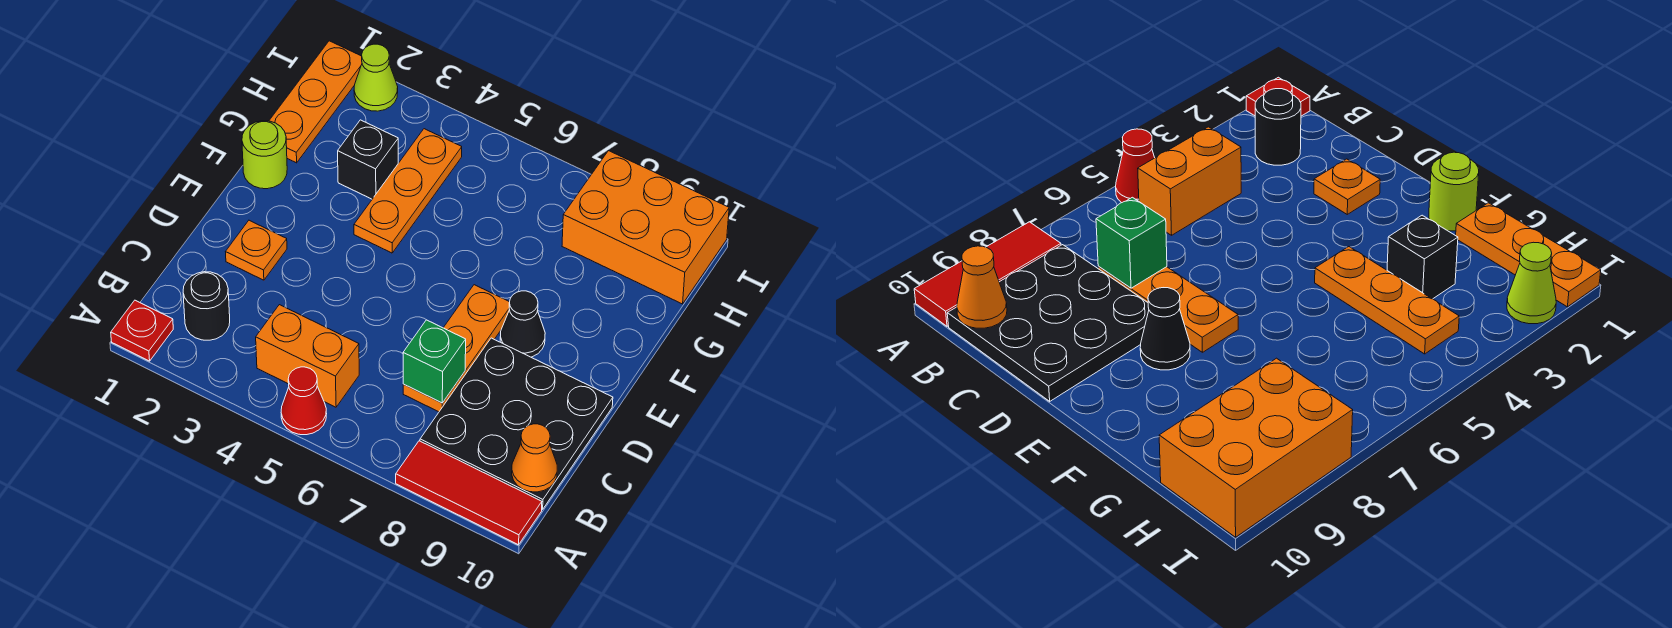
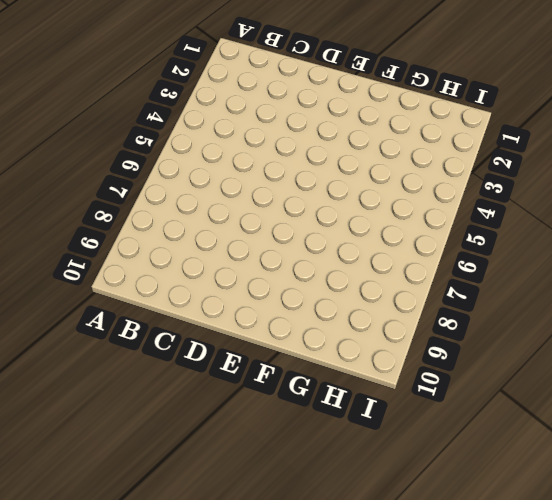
none -> red 1x1 plate [111,300,173,361]
none -> red 1x1 cone [281,367,327,435]
none -> red 1x3 tile [396,441,542,545]

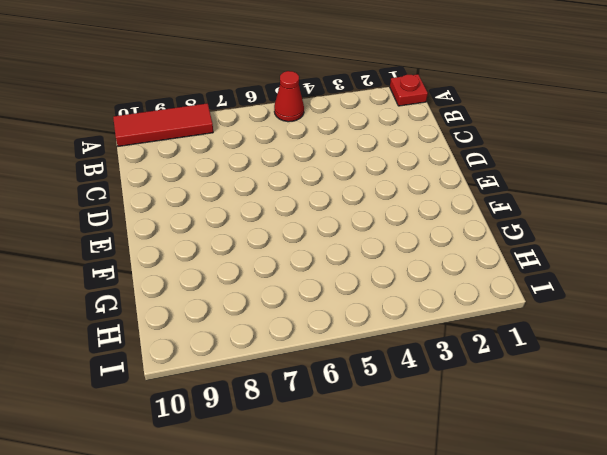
none -> black 1x1 round brick [183,272,230,340]
none -> orange 1x2 brick [256,305,359,407]
none -> black 3x3 plate [420,338,613,509]

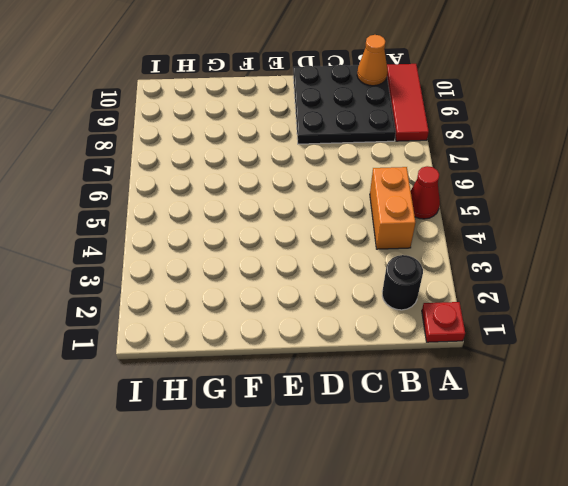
none -> orange 1x3 plate [403,285,510,412]
none -> orange 1x1 plate [226,220,287,280]
none -> black 1x1 cone [500,291,545,357]

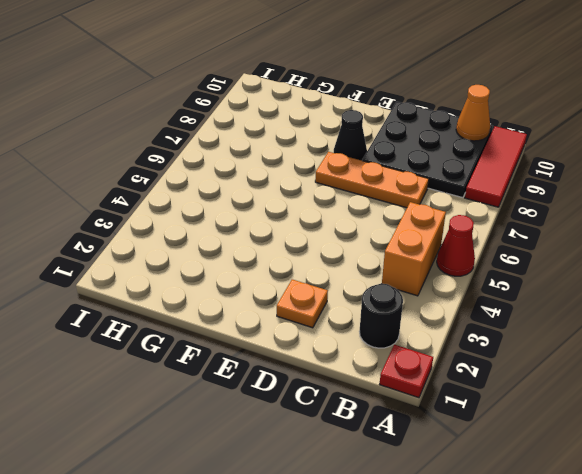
none -> lime 1x1 round brick [242,121,287,189]
none -> orange 1x3 plate [354,129,462,253]
none -> orange 1x3 plate [269,41,362,163]

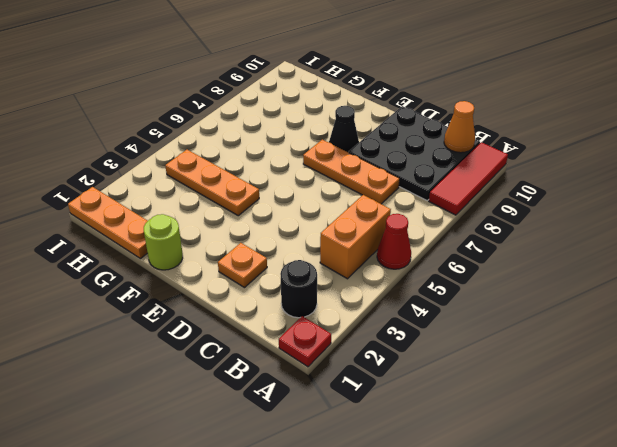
none -> black 1x1 brick [338,120,398,199]
none -> orange 2x3 brick [562,151,729,304]
none -> lime 1x1 cone [354,44,398,111]

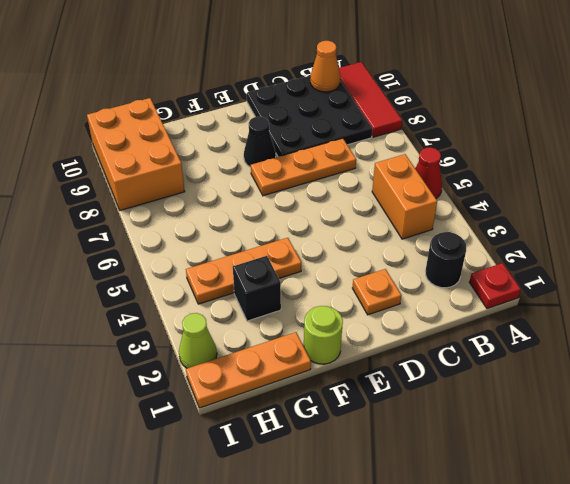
none -> green 1x1 brick [403,320,466,403]

